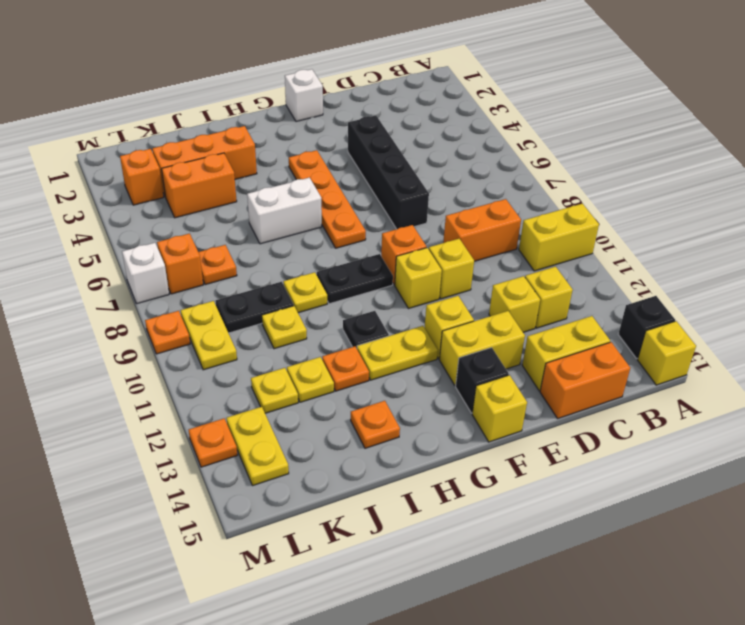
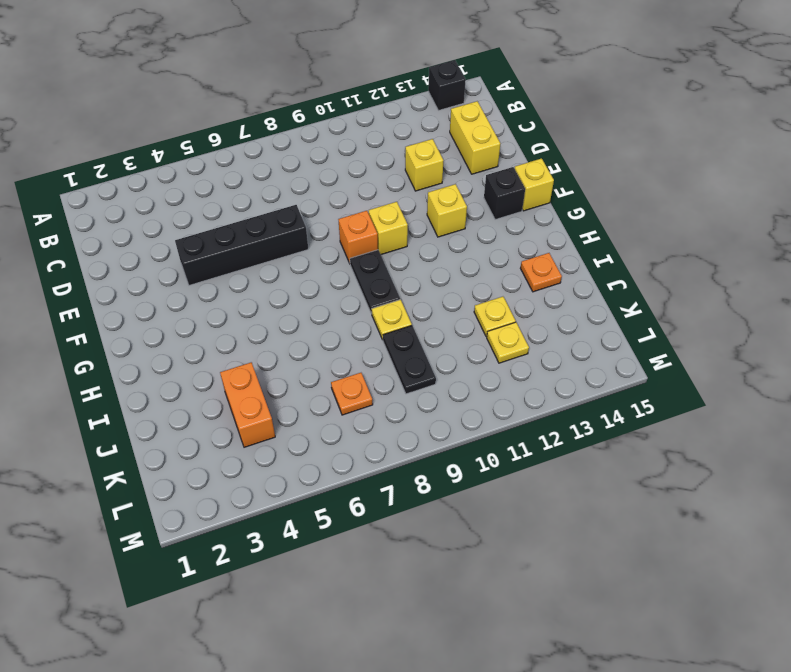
none -> yellow 1x2 brick [519,204,599,271]
none -> yellow 1x1 brick [638,321,696,385]
none -> orange 1x2 brick [443,199,521,261]
none -> yellow 1x1 brick [525,267,573,328]

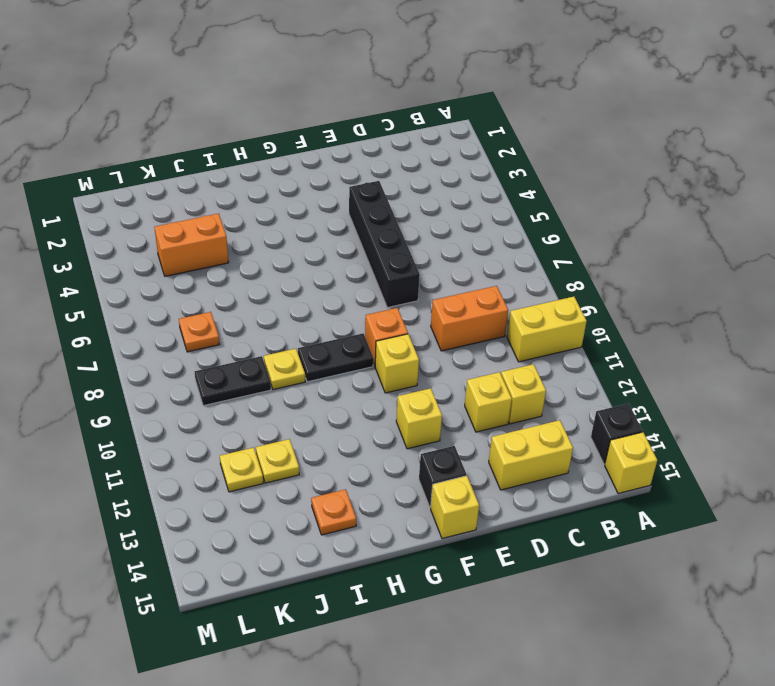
none -> orange 1x2 brick [540,342,630,418]
none -> yellow 1x1 brick [429,239,474,299]
none -> yellow 1x2 brick [440,311,525,385]
none -> white 1x1 brick [285,69,323,121]

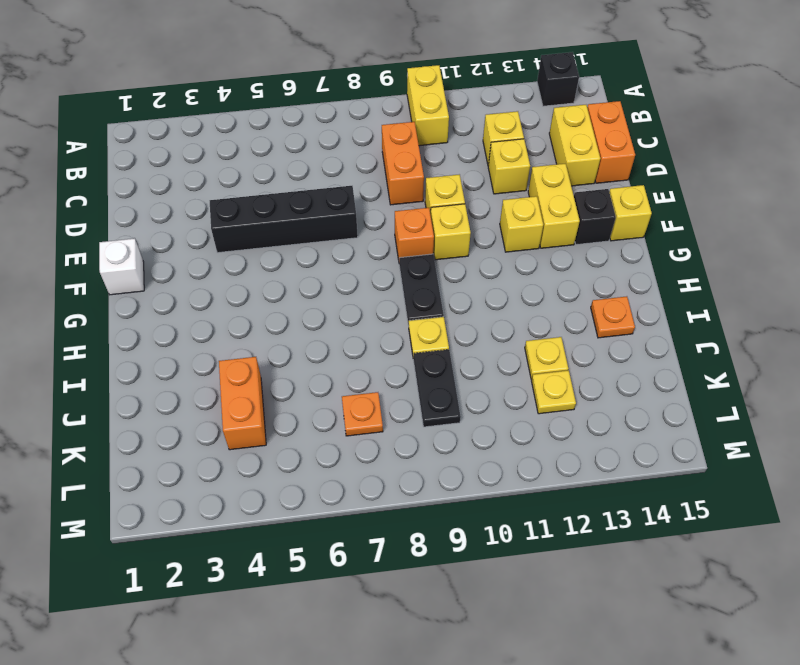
none -> yellow 1x1 brick [638,321,696,385]
none -> orange 1x4 plate [289,150,366,248]
none -> yellow 1x2 plate [357,326,438,380]
none -> white 1x2 brick [247,178,322,244]

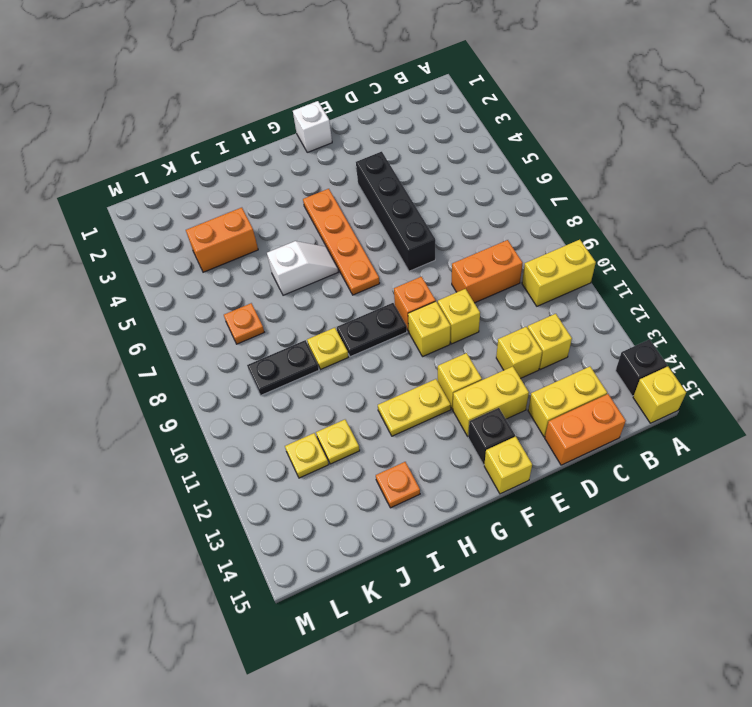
white 1x2 slope [267,241,338,295] -> white 1x2 brick [247,178,322,244]
none -> black 1x1 plate [343,311,389,348]
none -> orange 1x3 brick [152,126,257,196]
none -> orange 1x1 plate [322,346,369,391]
none -> yellow 1x1 plate [262,306,307,349]

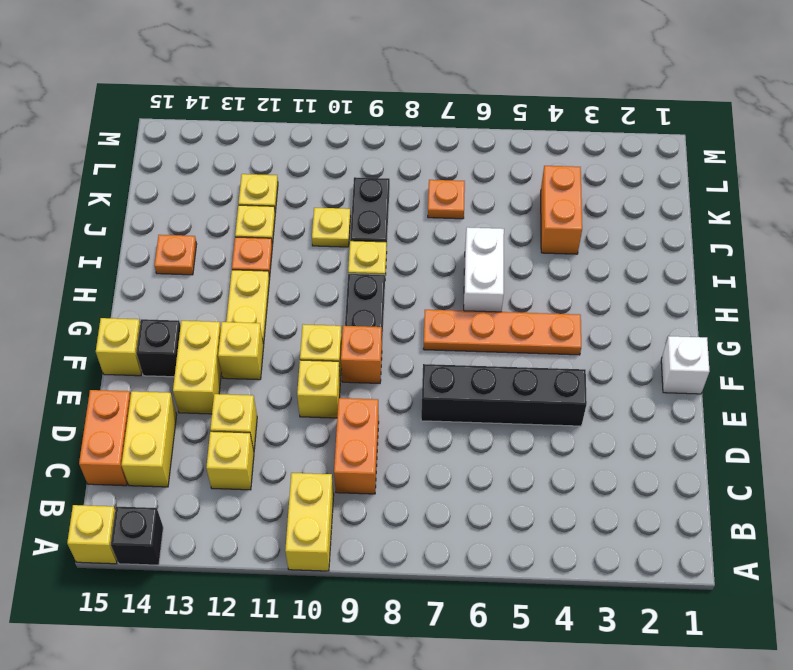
none -> black 1x1 plate [343,311,389,348]
none -> orange 1x3 brick [152,126,257,196]
none -> orange 1x1 brick [120,149,164,205]
none -> orange 1x1 brick [157,234,203,294]

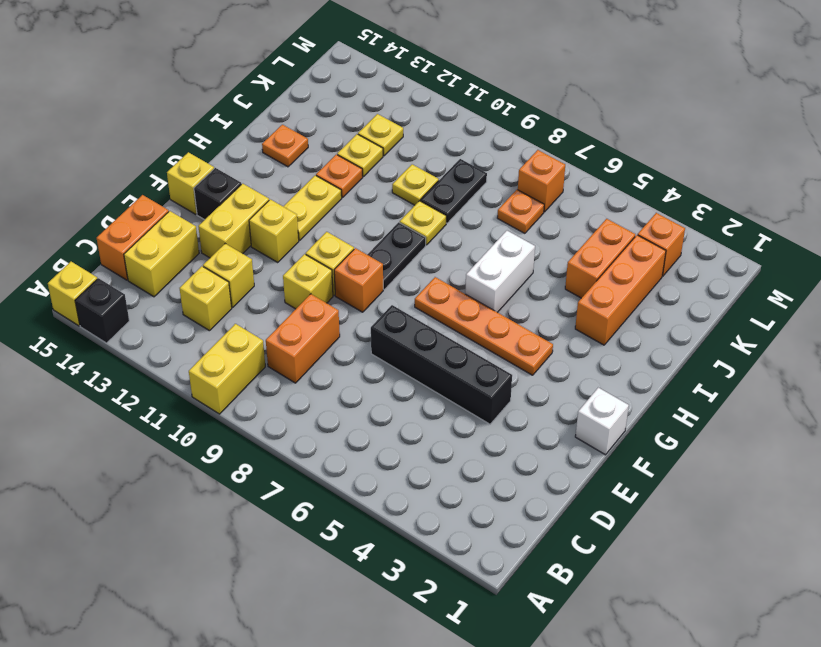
none -> black 1x1 plate [343,311,389,348]
none -> yellow 1x2 plate [181,301,237,370]
none -> yellow 1x2 plate [227,407,289,486]
none -> white 1x1 brick [122,243,169,303]

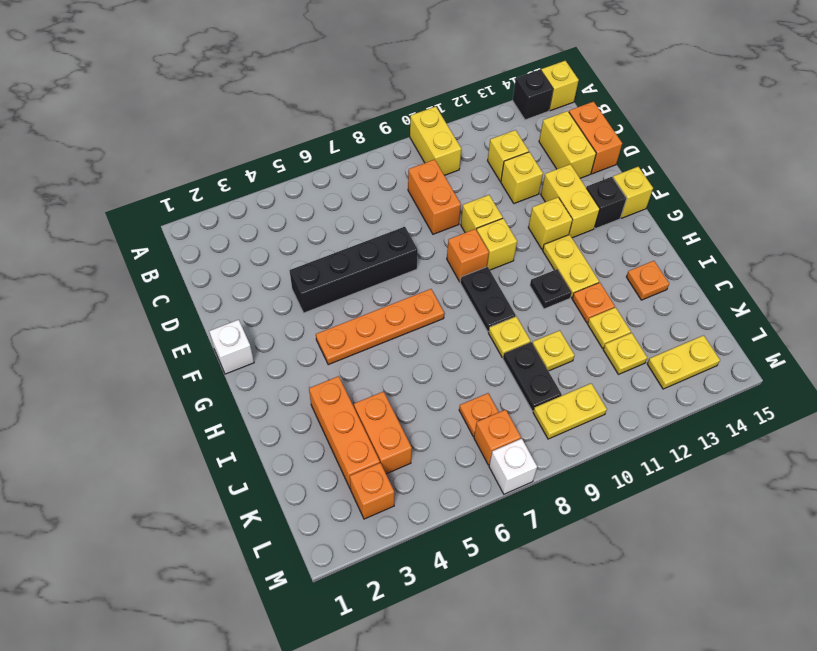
none -> white 1x2 brick [247,178,322,244]
none -> orange 1x1 plate [145,311,190,354]
none -> orange 1x1 plate [189,418,237,467]

